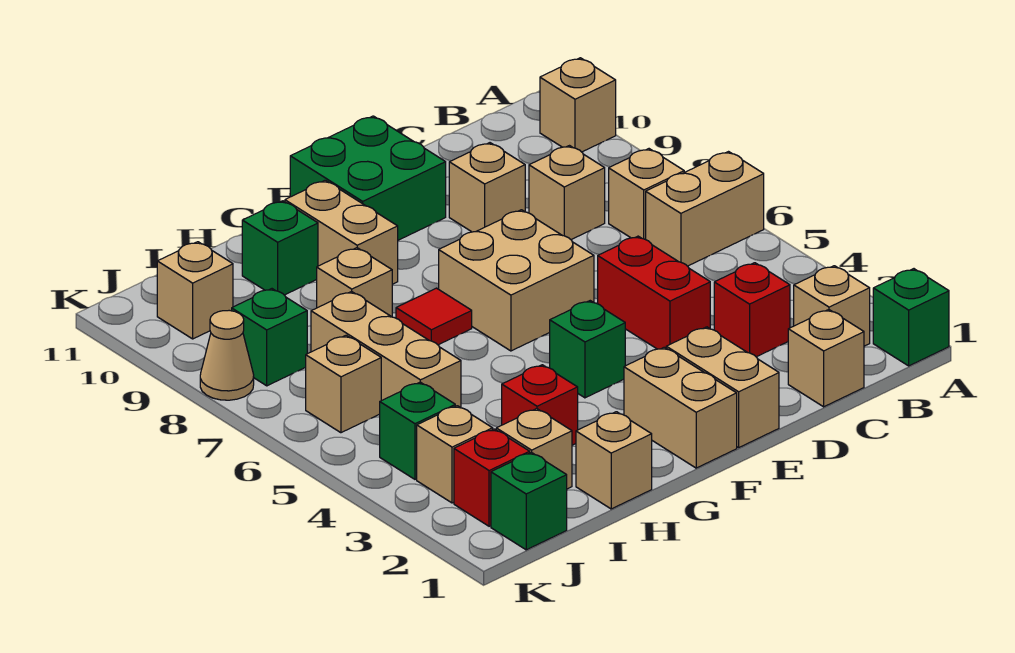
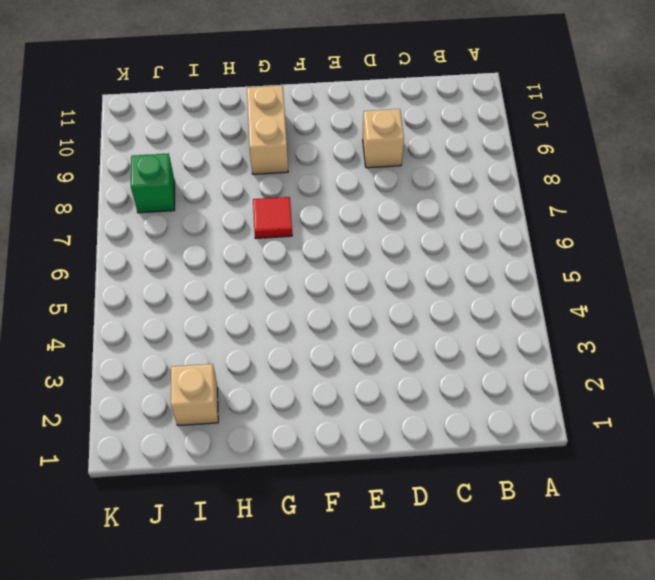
none -> green 1x1 brick [873,269,949,366]
none -> tan 1x2 brick [646,152,764,266]
none -> tan 1x1 brick [540,58,616,152]
none -> tan 1x1 brick [794,266,870,346]

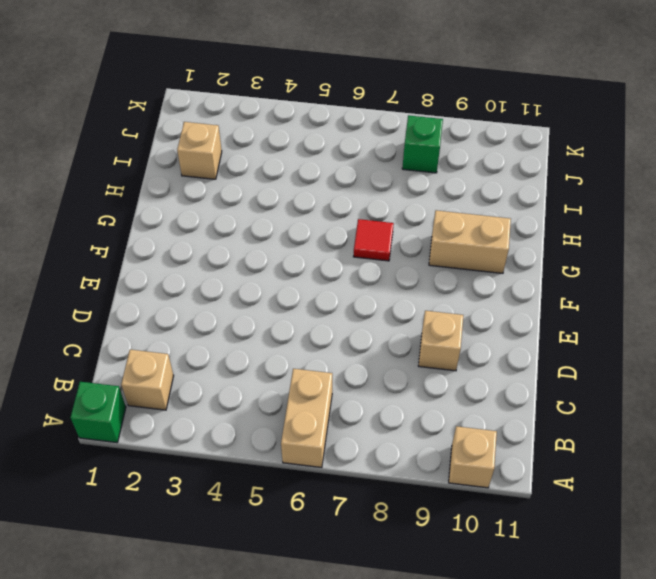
none -> tan 1x1 brick [609,149,684,239]
none -> tan 1x1 brick [788,310,864,407]
none -> red 1x1 brick [714,263,790,357]
none -> tan 1x1 brick [529,146,605,240]

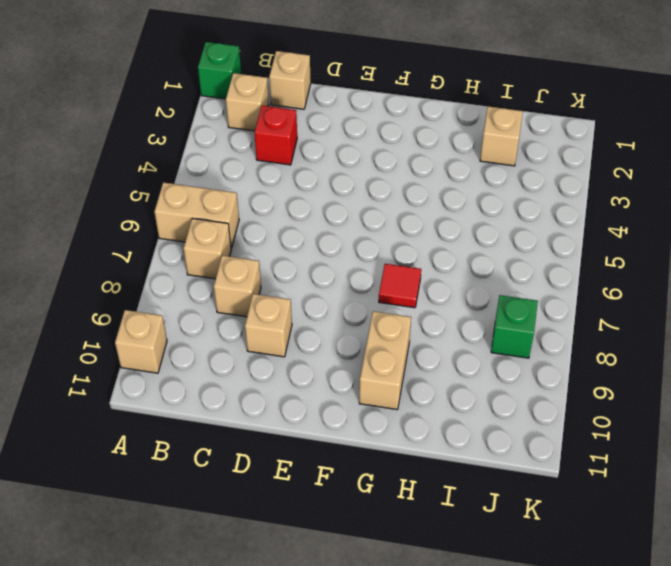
none -> red 1x2 brick [598,236,710,349]
none -> tan 1x2 brick [666,327,779,448]
none -> tan 2x2 brick [439,210,594,351]
none -> green 2x2 brick [290,116,446,240]

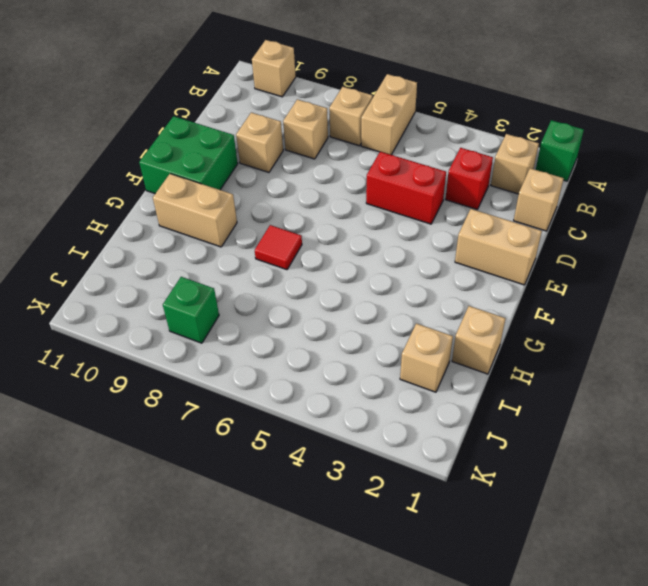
none -> tan 2x2 brick [439,210,594,351]
none -> tan 1x2 brick [624,347,737,468]
none -> green 1x1 brick [550,301,625,398]
none -> red 1x1 brick [502,365,578,445]

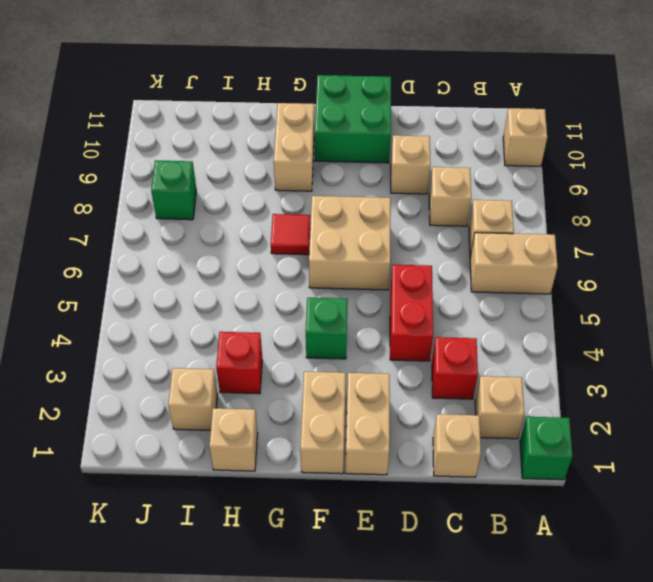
none -> tan 1x1 brick [317,248,392,317]
none -> green 1x1 brick [242,201,318,295]
none -> tan 1x3 brick [311,291,461,408]
none -> green 1x1 brick [491,452,567,550]

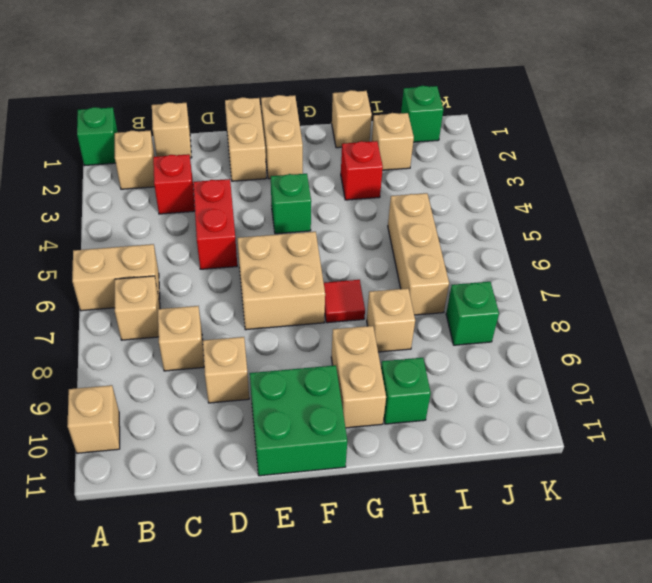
none -> red 1x1 brick [454,429,530,526]
none -> tan 1x1 brick [417,406,493,503]
none -> green 1x1 brick [380,382,455,479]
none -> tan 1x1 brick [306,335,381,433]

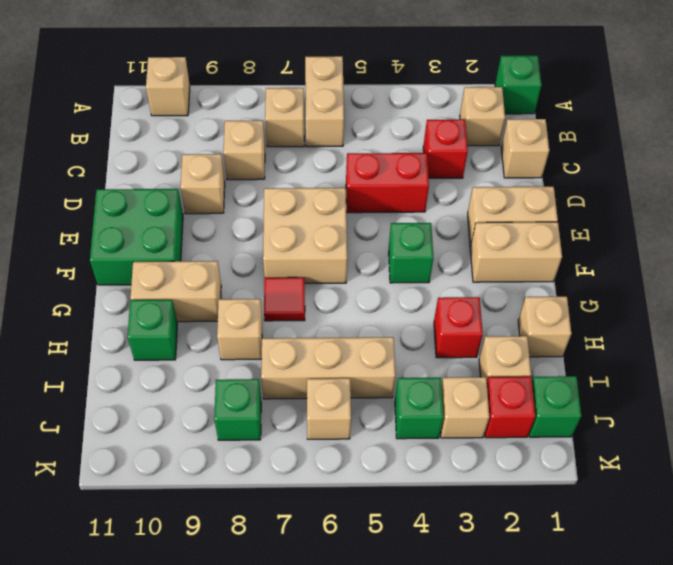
none -> tan 1x1 brick [157,242,233,339]
none -> tan 1x1 cone [200,310,254,400]

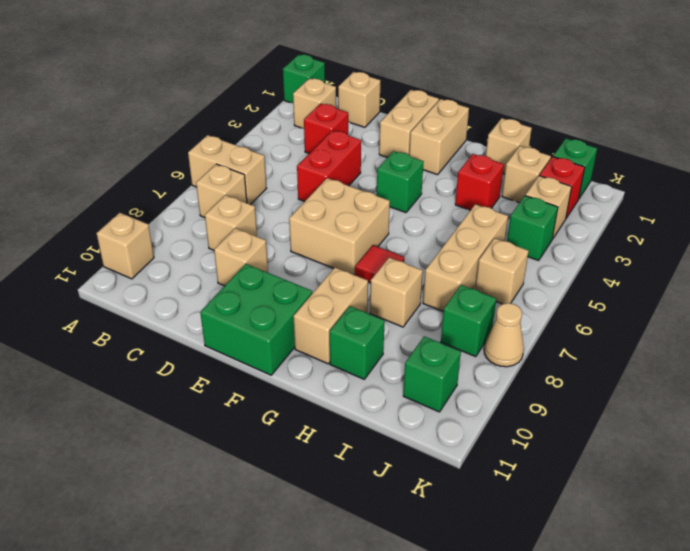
green 1x1 brick [403,336,461,412] -> tan 1x1 brick [157,242,233,339]

